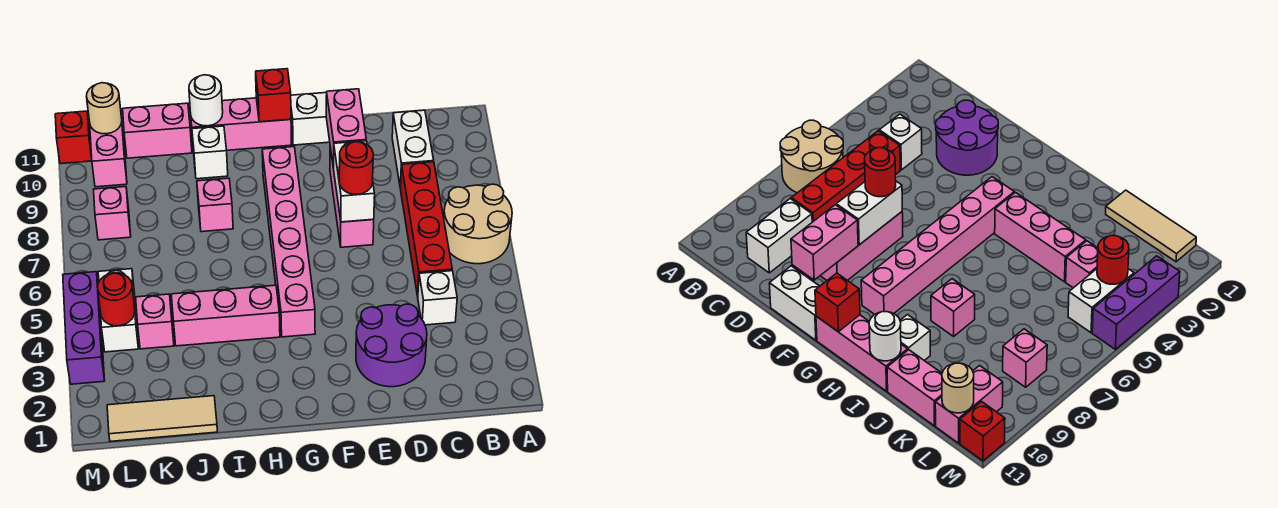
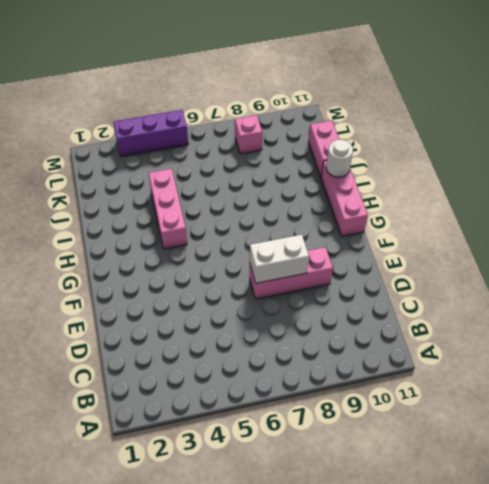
none -> tan 2x2 round brick [444,184,512,264]
none -> white 1x1 brick [418,271,457,325]
none -> red 1x4 brick [401,162,452,296]

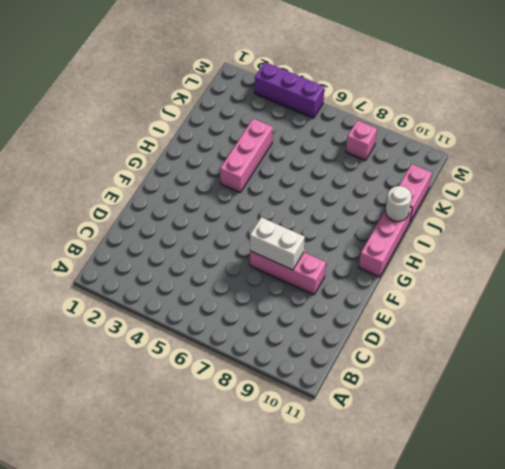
none -> tan 2x2 round brick [444,184,512,264]
none -> white 1x1 brick [418,271,457,325]
none -> red 1x4 brick [401,162,452,296]

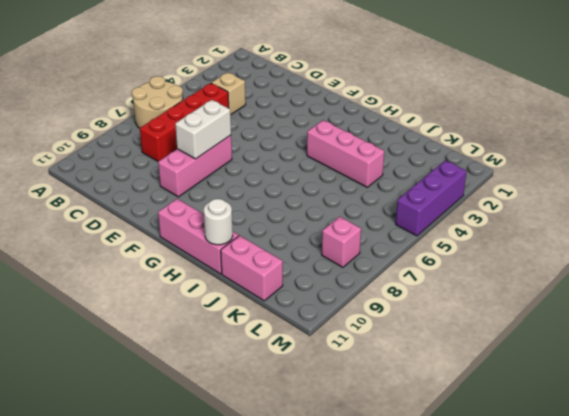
tan 1x1 brick [212,72,246,114] -> white 1x1 brick [418,271,457,325]
none -> white 1x2 brick [392,110,434,188]
none -> purple 2x2 round brick [356,304,427,387]
none -> white 1x2 brick [291,93,330,145]

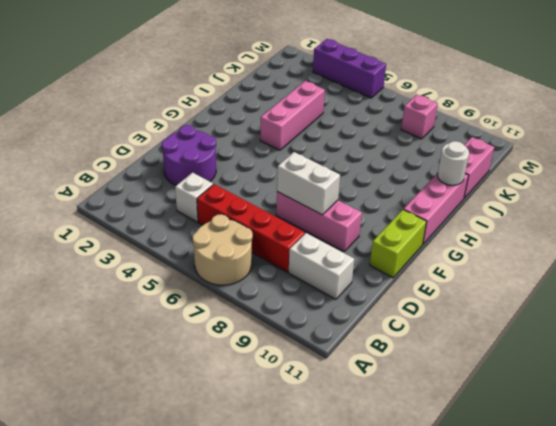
lime 1x2 brick [370,210,427,278] -> white 1x2 brick [291,93,330,145]
none -> pink 1x6 brick [262,147,315,337]
none -> pink 1x1 brick [197,178,233,232]
none -> white 1x1 brick [192,126,228,179]

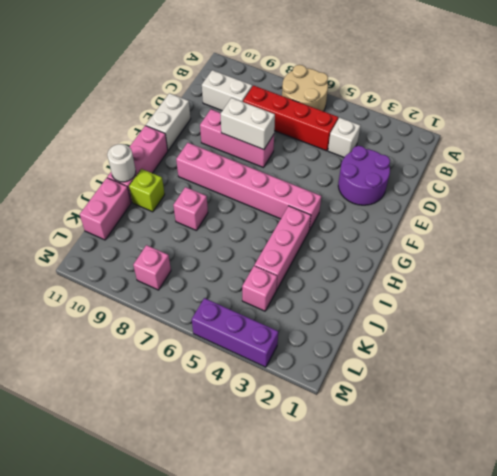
lime 1x1 brick [129,169,165,212] -> white 1x1 brick [192,126,228,179]
none -> tan 1x3 tile [107,396,217,441]
none -> white 1x2 brick [98,269,138,352]
none -> pink 1x2 brick [90,114,127,187]

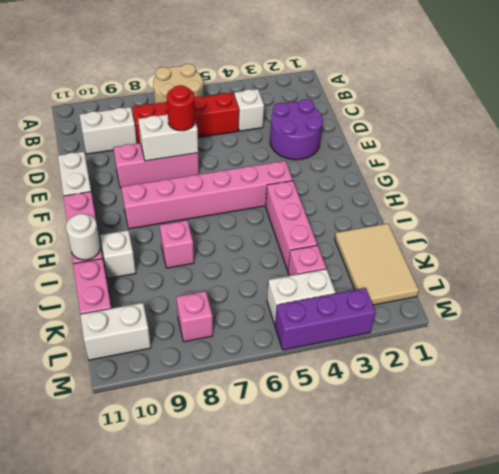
tan 2x3 tile [335,223,419,305] -> tan 1x3 tile [107,396,217,441]
white 1x2 brick [80,303,151,360] -> pink 1x2 brick [90,114,127,187]
none -> red 1x1 brick [55,111,92,164]
none -> pink 1x2 brick [326,89,366,168]
none -> red 1x1 brick [256,69,291,122]

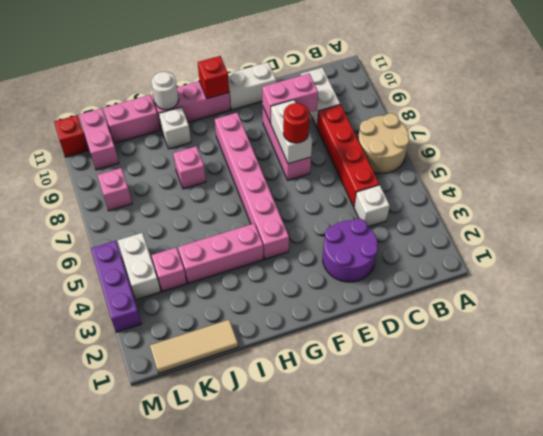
pink 1x2 brick [262,73,318,124] -> pink 1x2 brick turned to [326,89,366,168]
none -> red 1x1 round brick [98,273,135,326]
none -> tan 1x1 round brick [87,83,122,134]

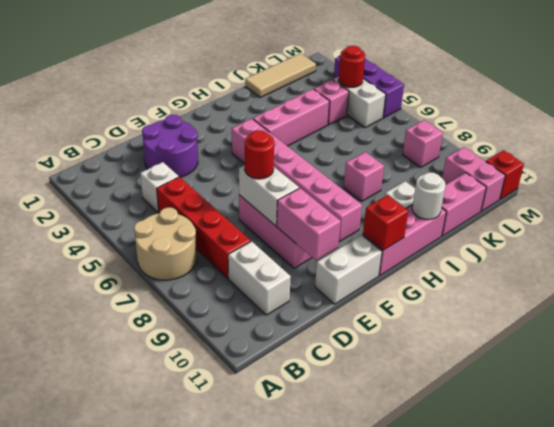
none -> tan 1x1 round brick [87,83,122,134]

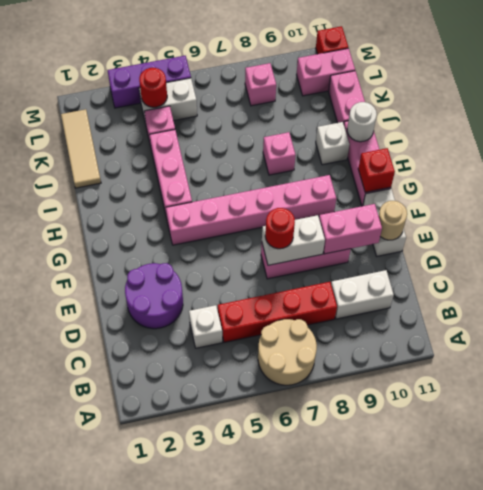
tan 1x1 round brick [378,201,407,240] -> tan 1x1 round brick moved to [87,83,122,134]

